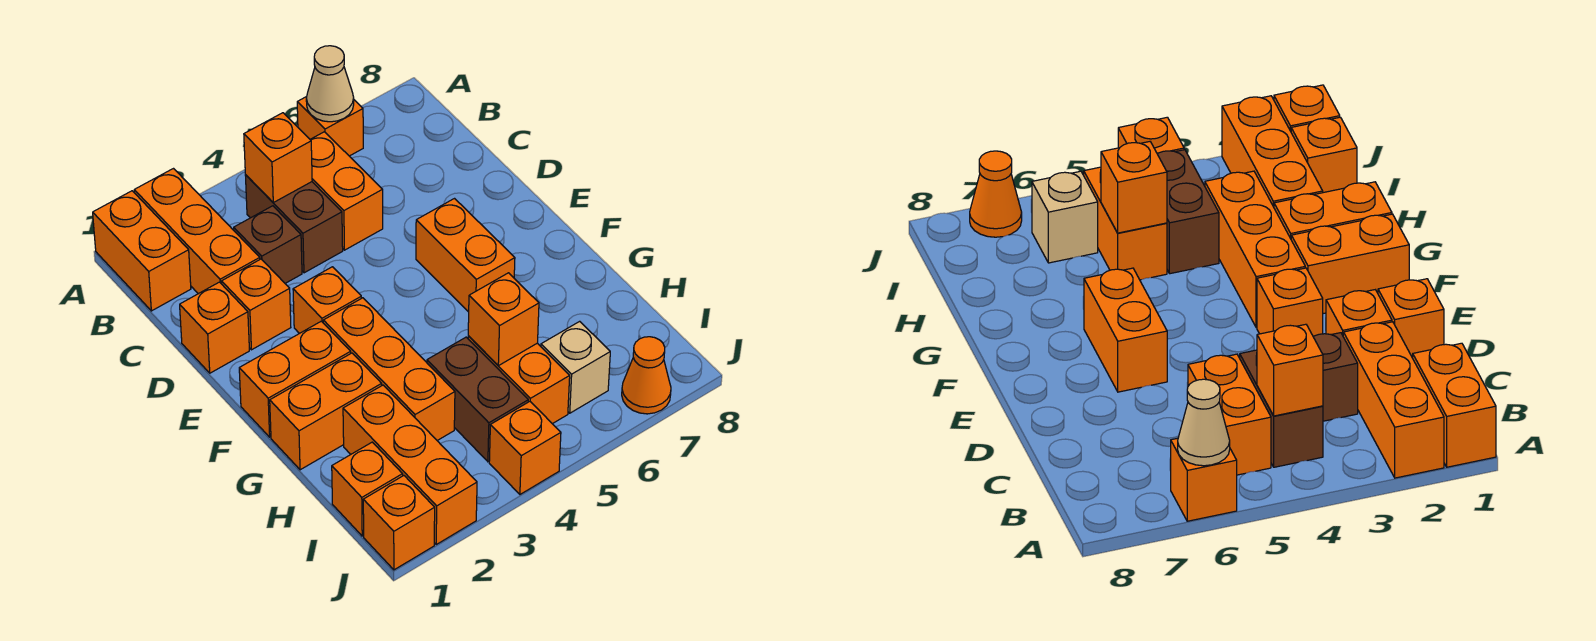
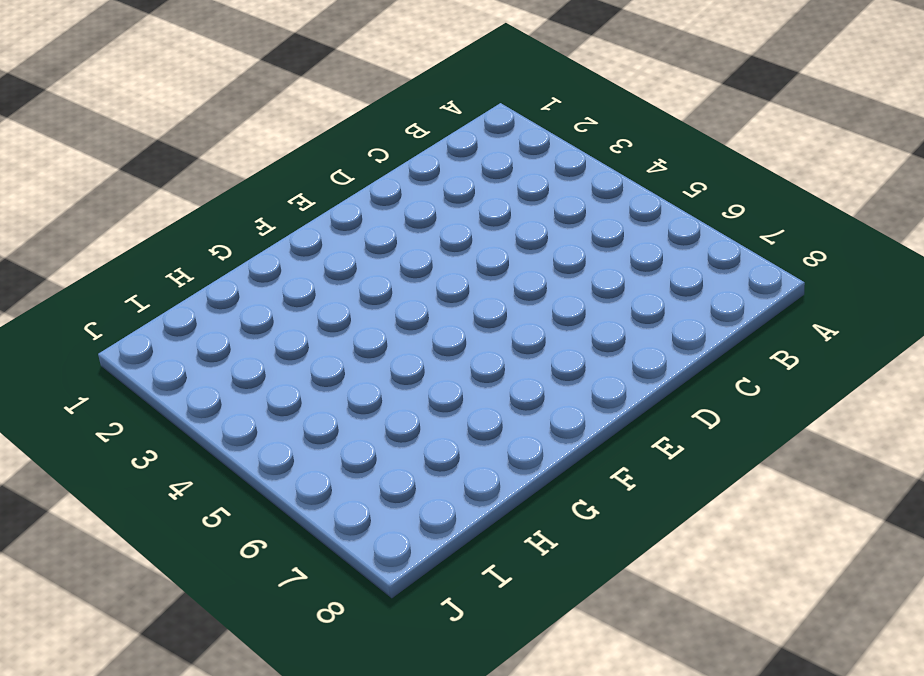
none -> orange 1x2 brick [93,191,191,311]
none -> orange 1x3 brick [134,169,260,294]
none -> orange 1x1 brick [297,97,363,156]

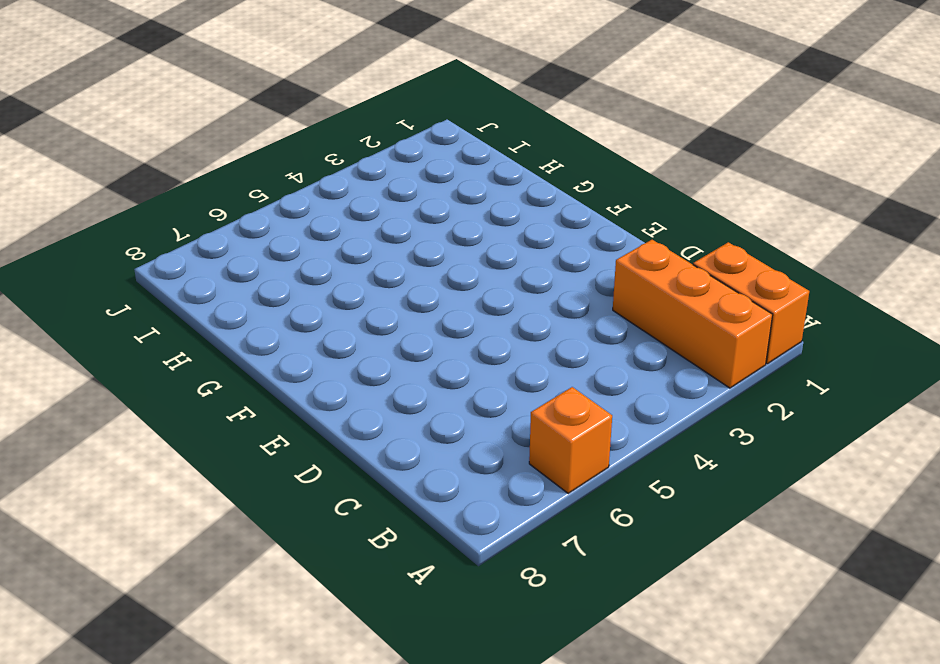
none -> brown 1x2 brick [245,175,343,273]
none -> orange 1x2 brick [310,132,383,250]
none -> brown 1x1 brick [234,206,302,283]

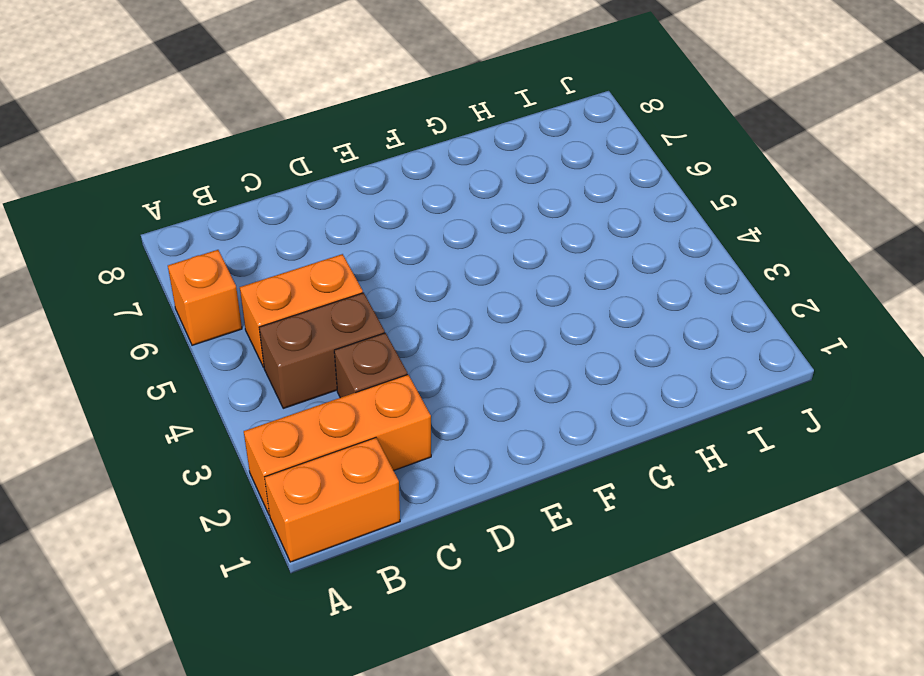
none -> orange 1x1 brick [180,282,249,373]
none -> orange 1x1 brick [222,259,291,350]
none -> orange 1x1 brick [293,267,361,334]

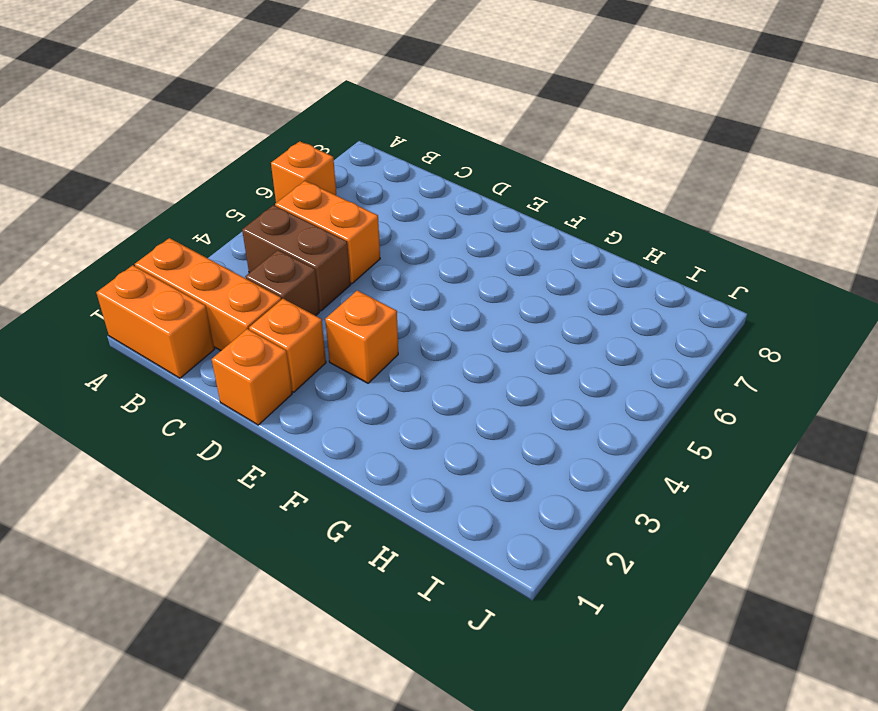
none -> orange 1x2 brick [416,199,515,312]
none -> orange 1x2 brick [239,321,351,437]
none -> orange 1x3 brick [323,298,455,440]

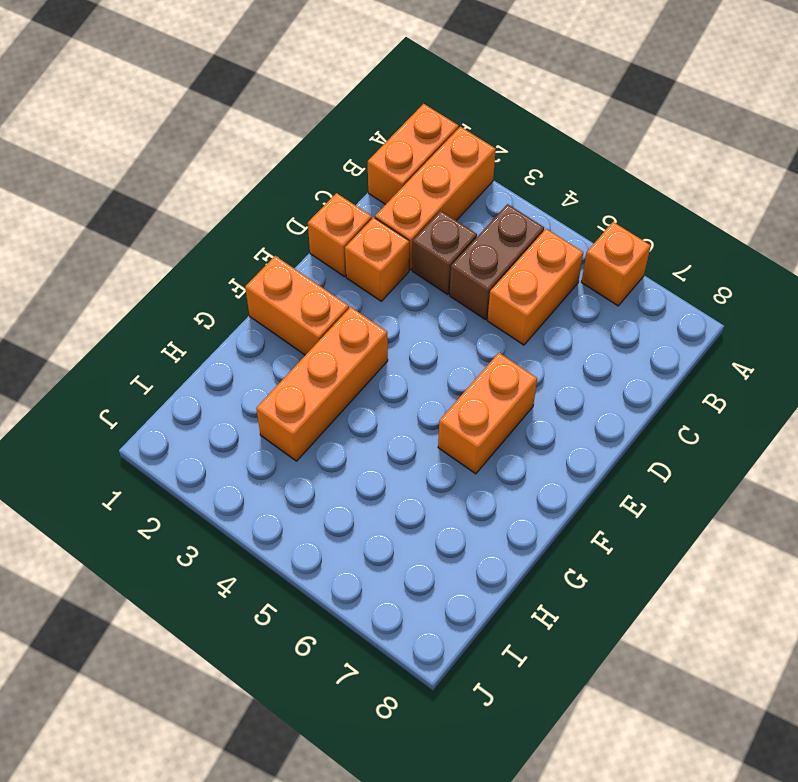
none -> orange 1x1 brick [293,267,361,334]
none -> orange 1x2 brick [270,353,382,470]
none -> orange 1x3 brick [343,385,477,544]

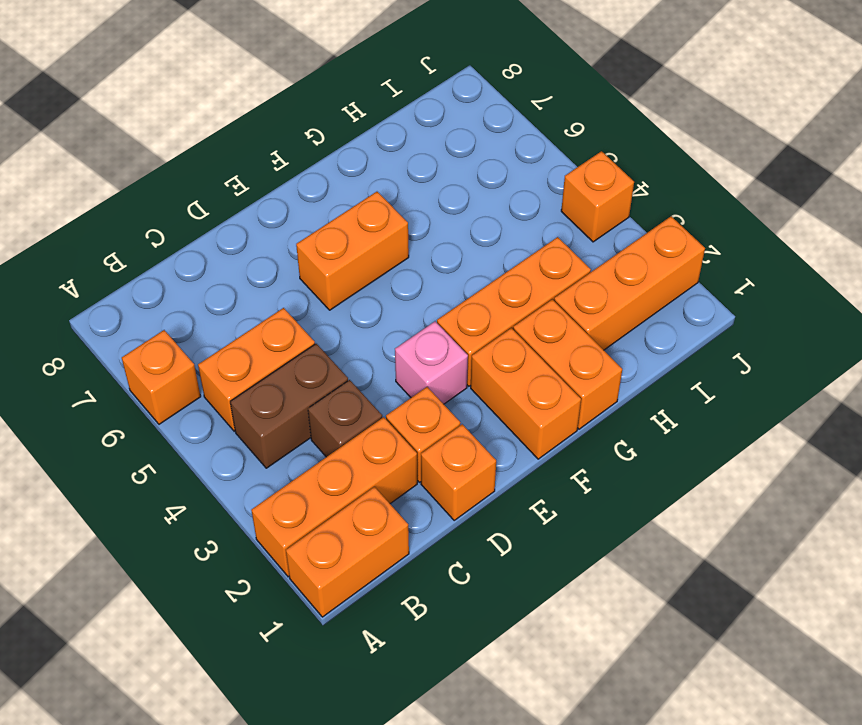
pink 1x1 brick [395,321,468,404] -> orange 1x1 brick [293,267,361,334]
none -> brown 1x2 brick [427,337,528,462]
none -> orange 1x2 brick [468,336,570,424]
none -> orange 1x1 brick [332,442,403,536]

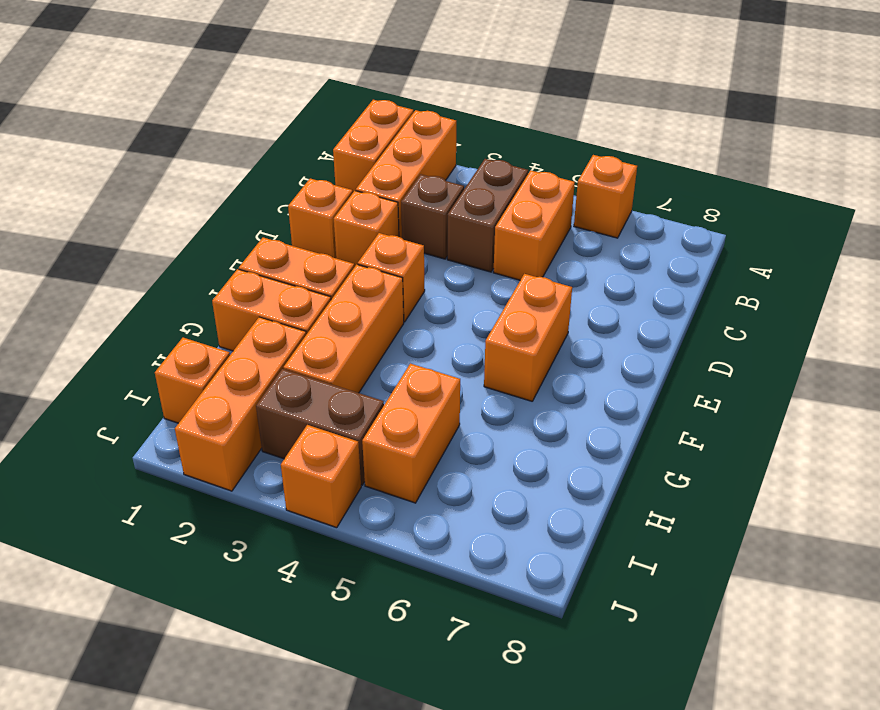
brown 1x2 brick [256,369,384,485] -> brown 1x2 brick turned to [427,337,528,462]
none -> tan 1x1 brick [541,321,610,413]
none -> orange 1x1 brick [363,476,435,570]
none -> orange 1x1 cone [622,337,671,414]

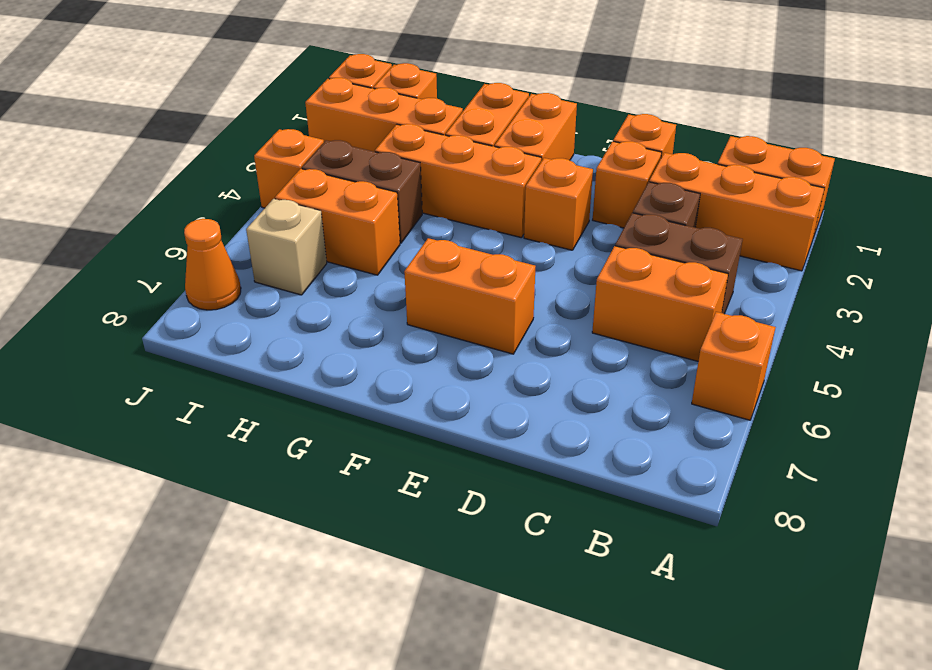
none -> tan 1x1 cone [306,46,354,122]
none -> orange 1x1 brick [244,113,312,202]
none -> orange 1x1 brick [468,273,539,366]

